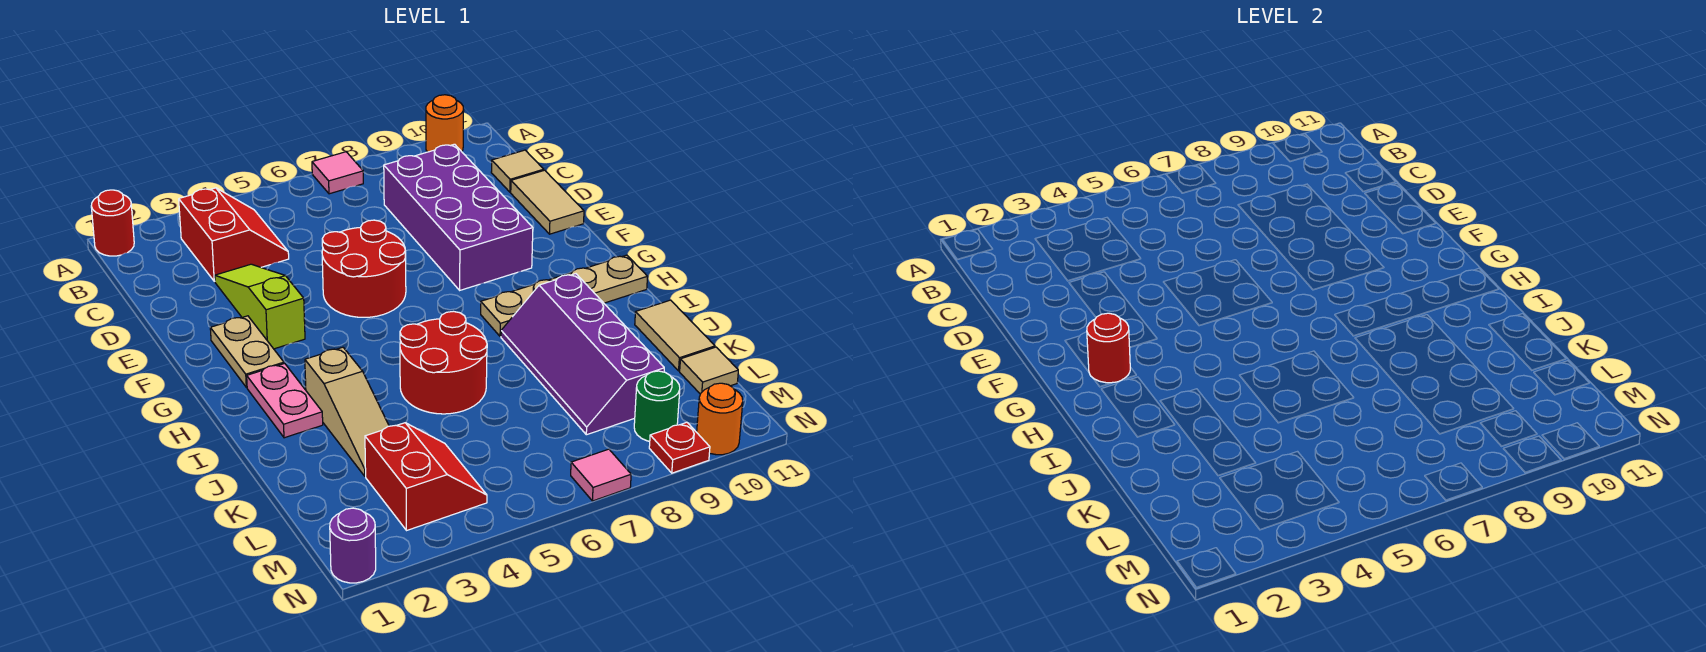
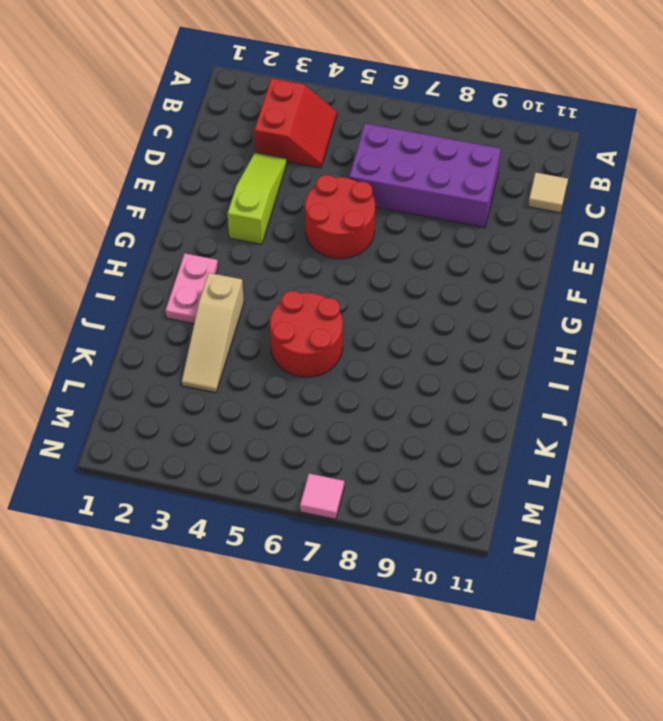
purple 2x4 brick [349,123,501,228] -> purple 2x4 brick turned to [384,144,533,290]
none -> red 1x1 round brick [91,190,134,256]
none -> pink 1x1 tile [312,152,363,194]
none -> orange 1x1 round brick [426,95,464,152]

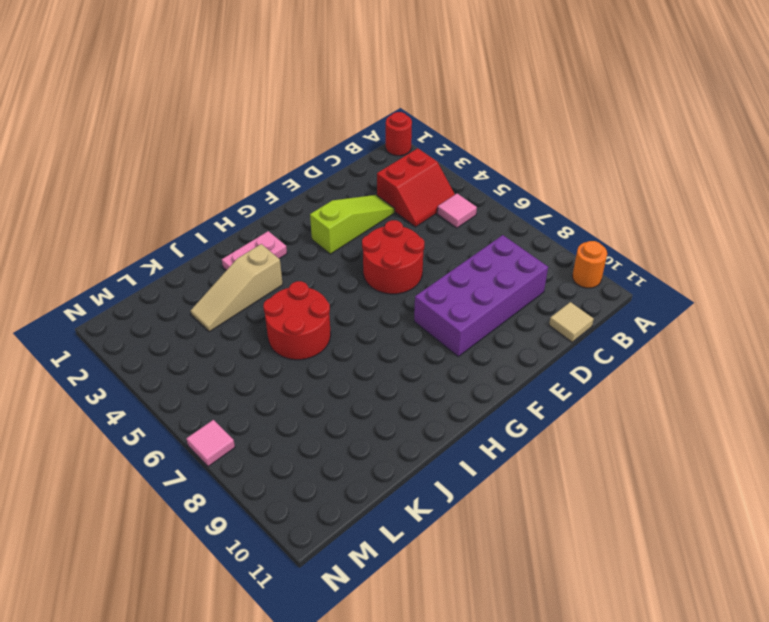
pink 1x1 tile [437,194,477,228] -> pink 1x1 tile moved to [312,152,363,194]
none -> tan 1x2 tile [511,170,584,234]
none -> tan 1x2 plate [210,316,284,387]
none -> tan 1x4 plate [481,255,648,337]

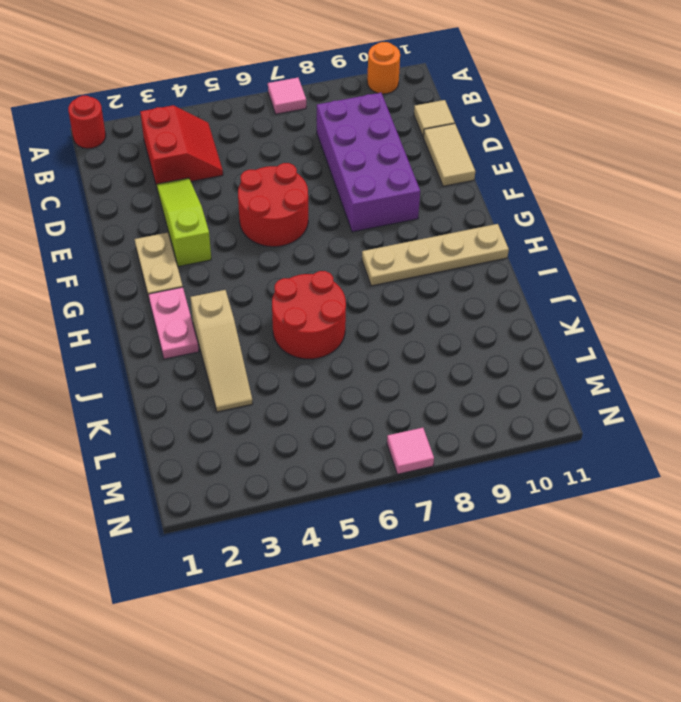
none -> purple 2x4 slope [501,274,664,435]
none -> tan 1x2 tile [635,300,715,371]
none -> red 2x2 slope [365,423,487,530]

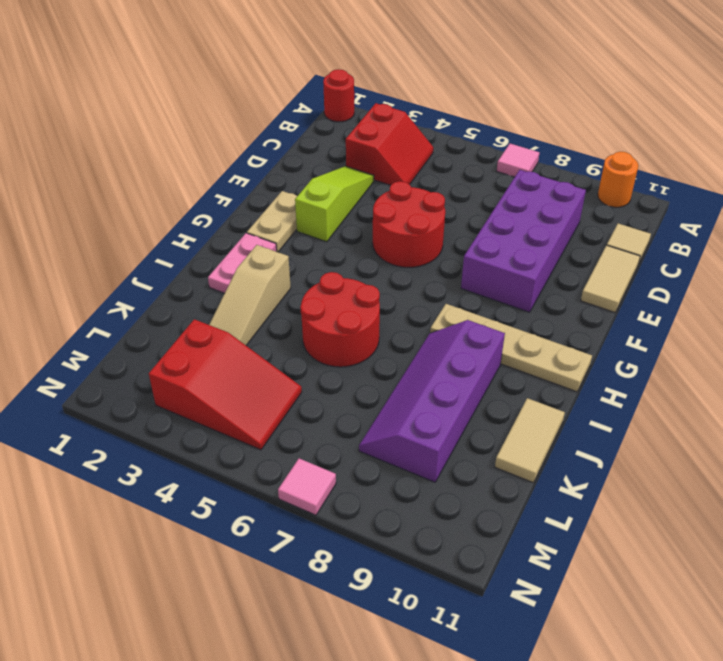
red 2x3 slope [149,319,302,450] -> red 2x2 slope [365,423,487,530]
none -> tan 1x1 tile [680,347,738,394]
none -> green 1x1 round brick [634,371,680,441]
none -> purple 1x1 round brick [330,508,376,583]

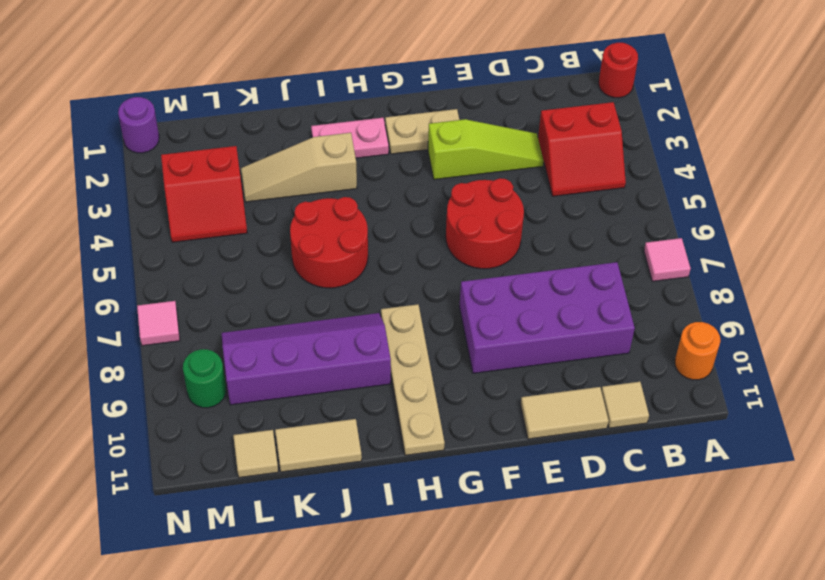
none -> red 1x1 plate [649,422,710,473]
none -> orange 1x1 round brick [697,383,743,455]
none -> red 1x1 round brick [1087,313,1130,383]

